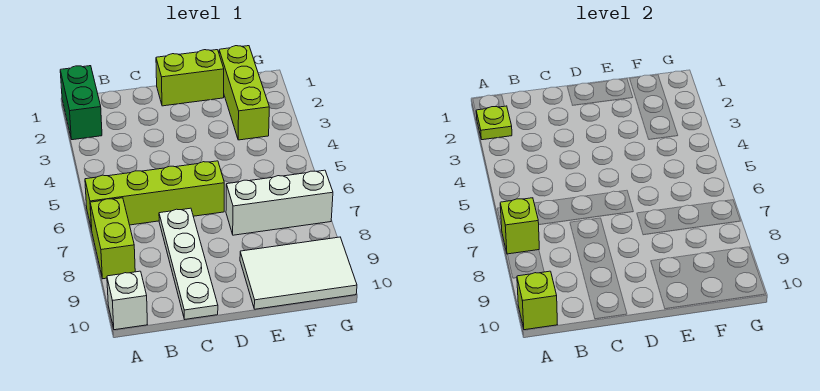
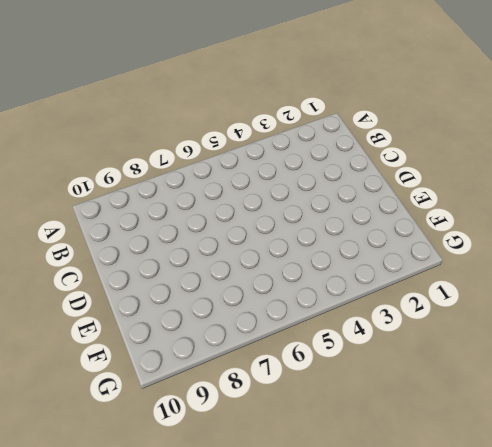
none -> green 1x2 brick [60,66,102,140]
none -> lime 1x4 brick [85,161,224,230]
none -> lime 1x2 brick [90,198,135,279]

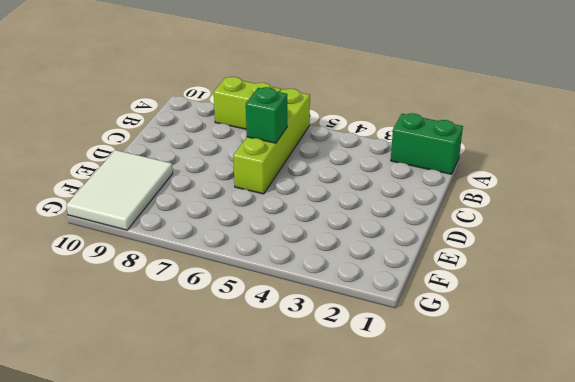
green 1x1 brick [246,87,287,143] -> none
none -> white 1x1 brick [107,271,147,330]
none -> white 1x4 plate [159,208,218,319]
none -> lime 1x2 brick [156,50,224,106]

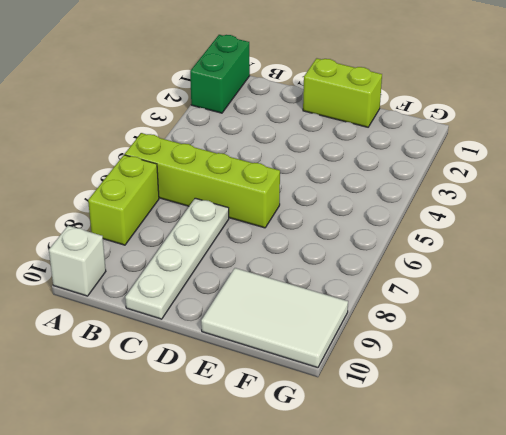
none -> white 1x3 brick [226,170,333,235]
none -> lime 1x3 brick [219,46,269,140]
none -> lime 1x1 plate [476,106,512,140]

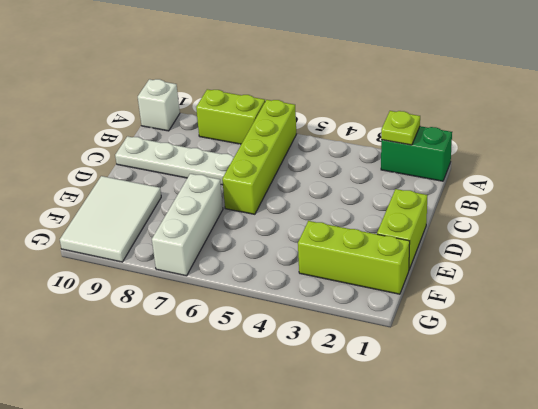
none -> lime 1x1 brick [500,198,539,254]
none -> lime 1x1 brick [517,271,557,330]

